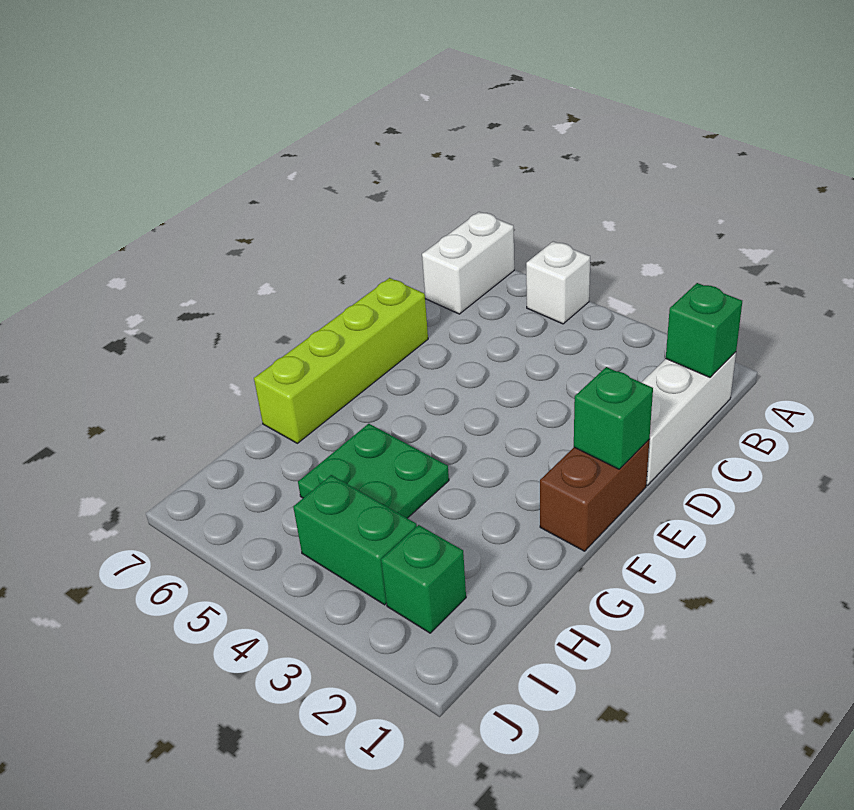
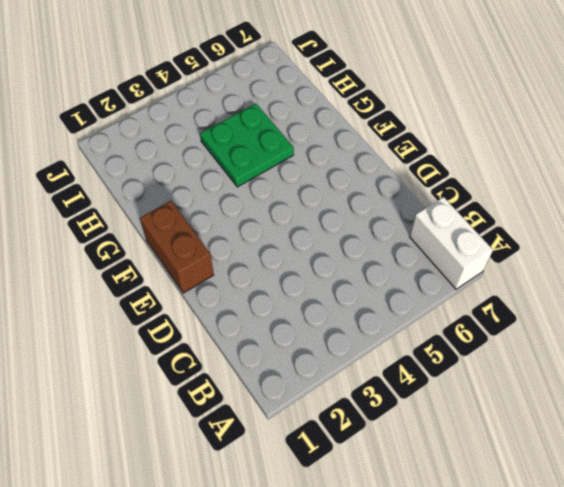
none -> white 1x1 brick [526,241,590,324]
none -> white 1x3 brick [642,352,736,485]

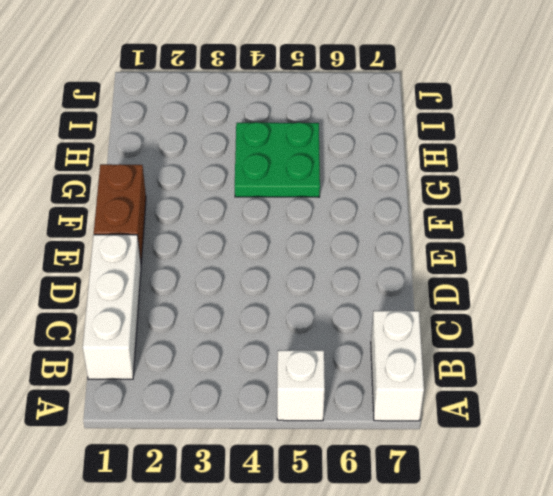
none -> lime 1x4 brick [254,278,428,443]
none -> green 1x1 brick [381,525,466,633]

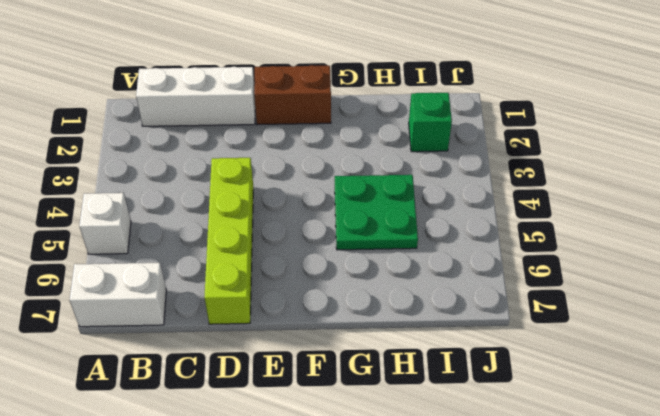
lime 1x4 brick [204,158,253,324] -> lime 1x4 brick turned to [254,278,428,443]
none -> green 1x2 brick [293,475,417,605]
none -> green 1x1 brick [666,283,742,377]

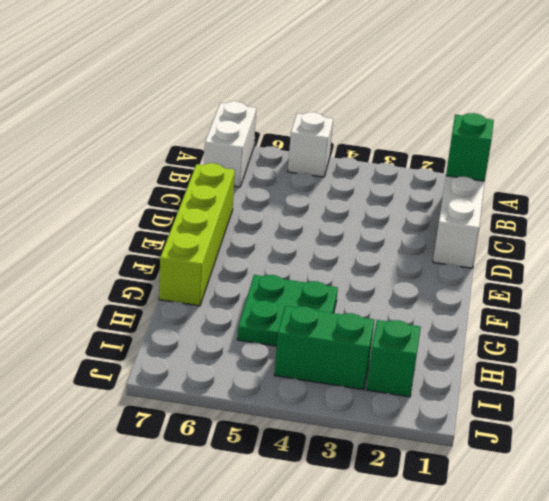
none -> brown 1x2 brick [540,440,649,551]
none -> green 1x1 brick [574,367,653,469]

